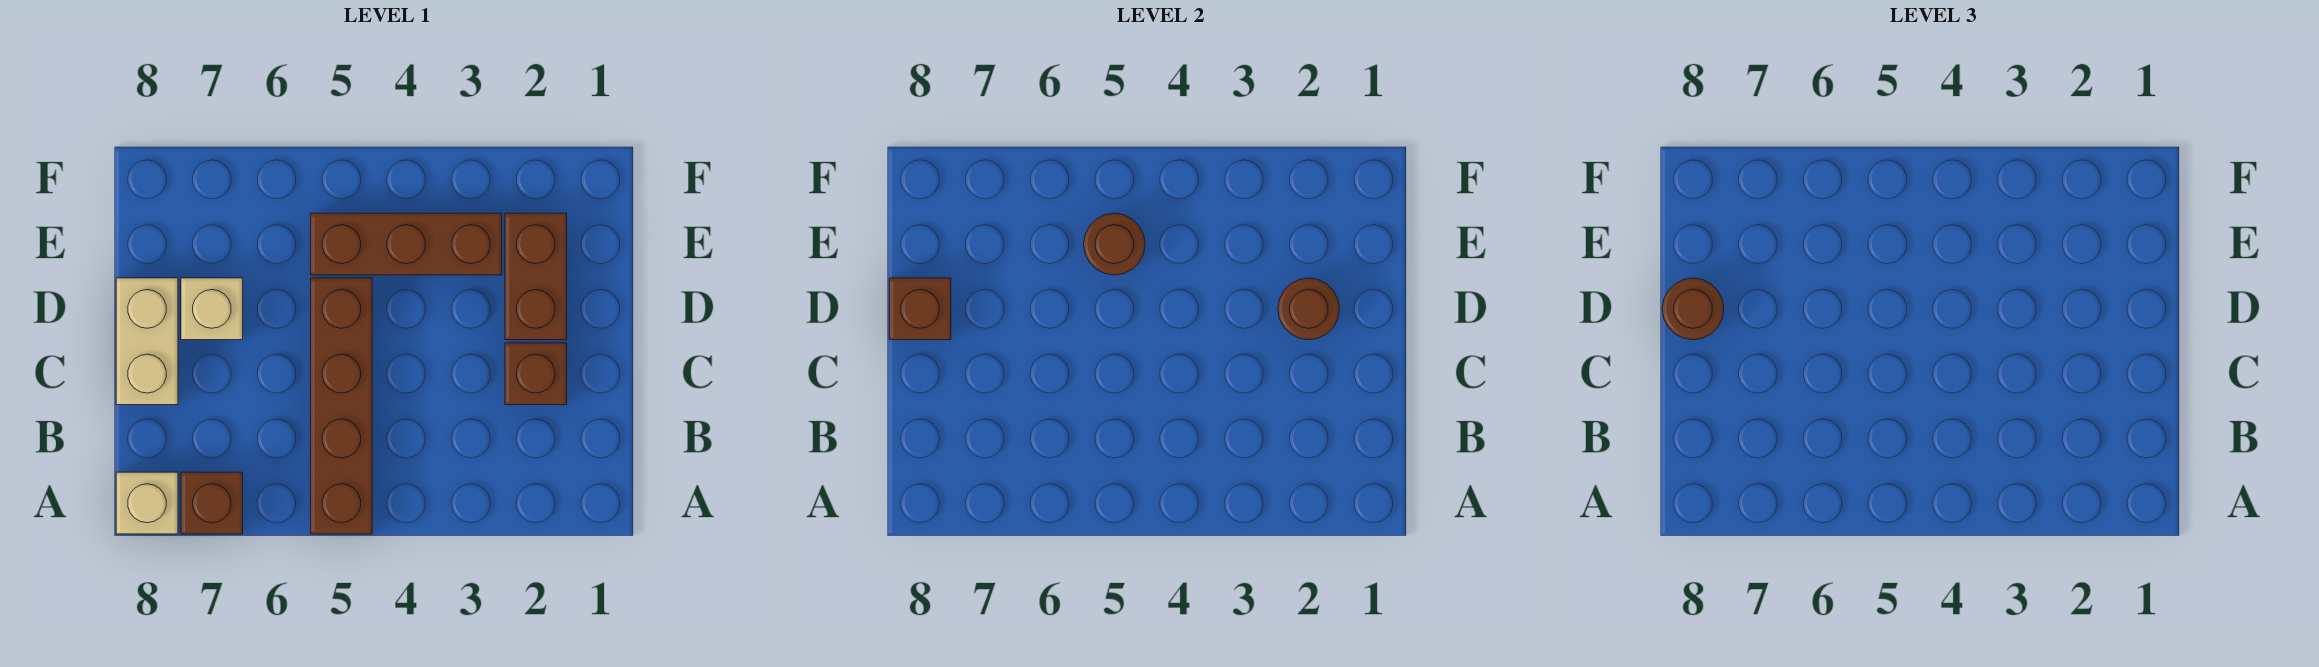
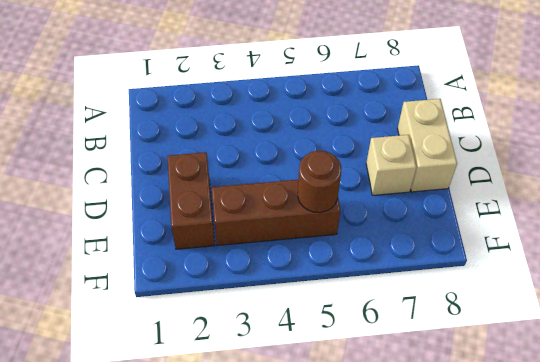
none -> brown 1x4 brick [311,278,372,534]
none -> brown 1x1 brick [181,472,243,534]
none -> tan 1x1 brick [116,472,178,534]

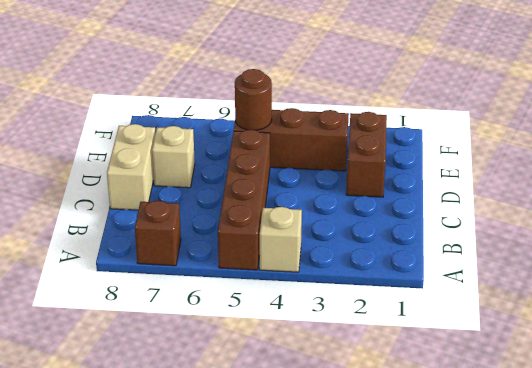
tan 1x1 brick [260,207,302,272] -> tan 1x1 brick moved to [116,472,178,534]
none -> brown 1x1 brick [505,343,567,405]
none -> brown 1x1 round brick [1278,278,1340,340]
none -> brown 1x1 brick [889,278,951,340]

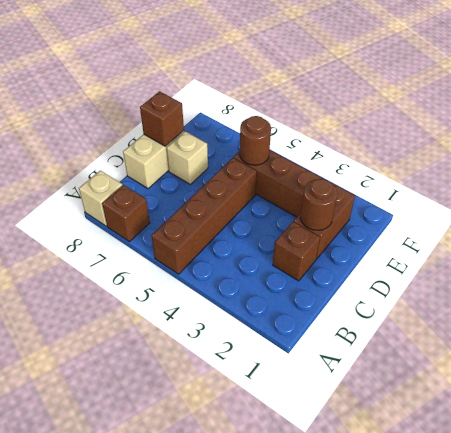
none -> brown 1x1 round brick [1662,278,1724,340]

